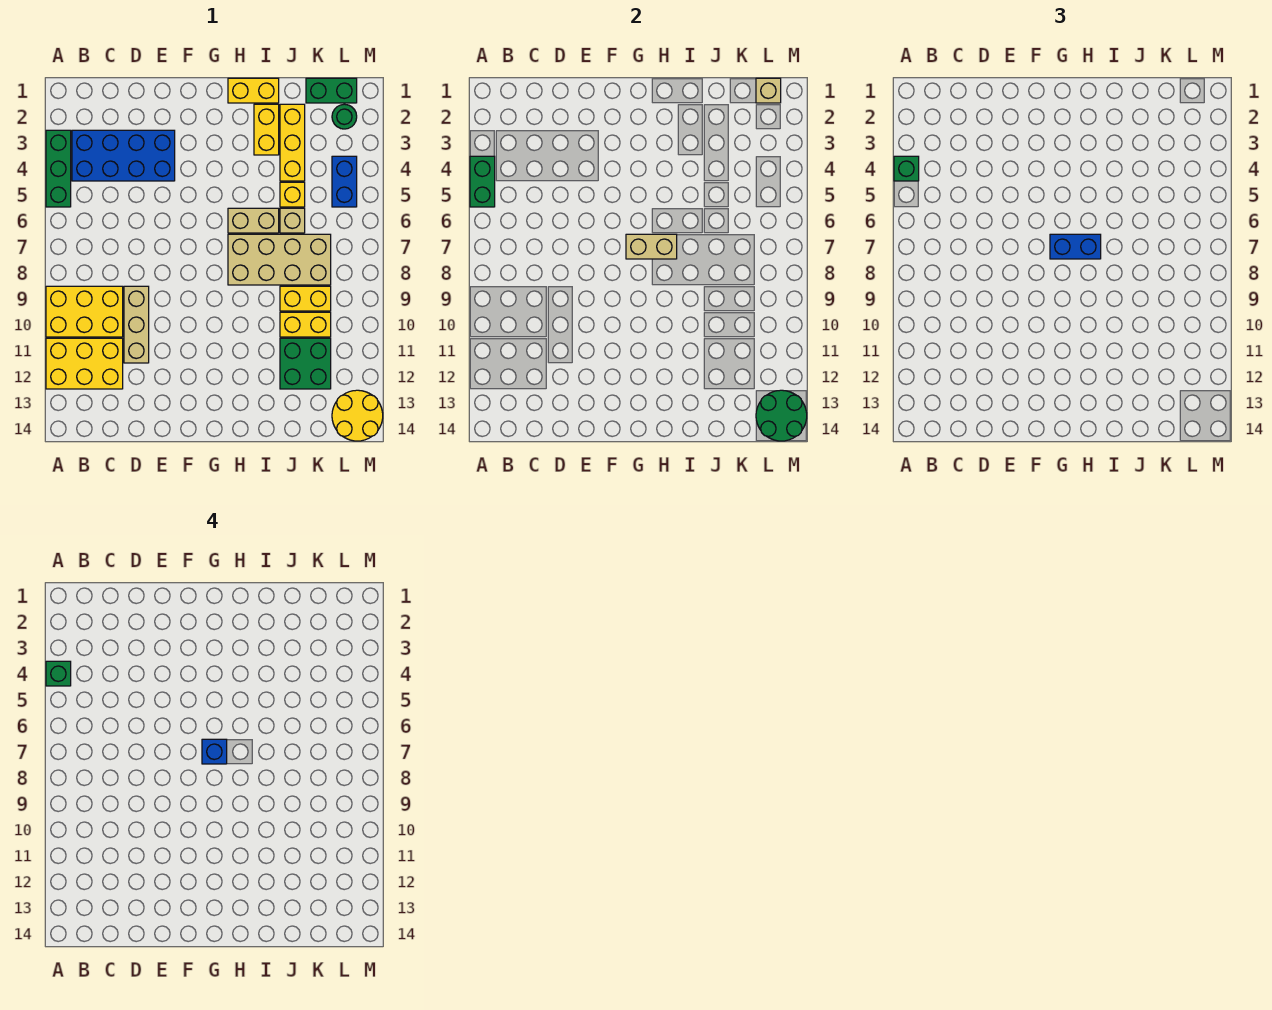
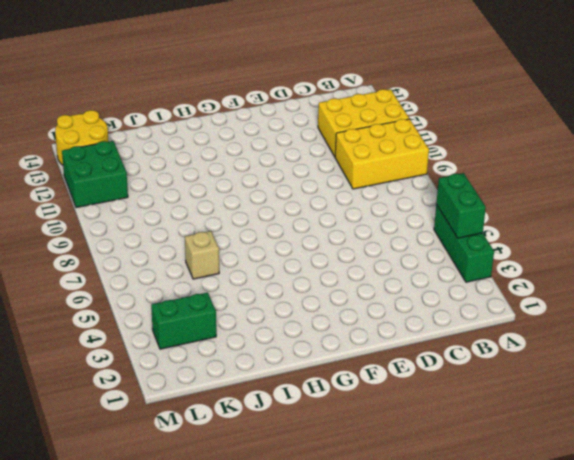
green 1x2 brick [151,293,216,349] -> green 1x2 brick moved to [306,78,357,103]
green 2x2 brick [62,141,128,208] -> green 2x2 brick moved to [280,338,331,389]
none -> blue 2x4 brick [72,130,175,181]
none -> tan 1x3 brick [124,286,149,363]
none -> yellow 1x2 brick [228,78,279,103]

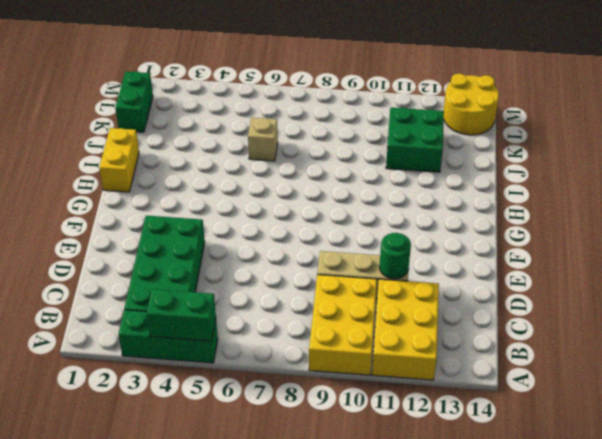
green 2x4 brick [124,216,205,312] -> blue 2x4 brick [72,130,175,181]
green 1x1 round brick [379,233,411,279] -> green 1x1 round brick moved to [332,104,357,129]
none -> tan 1x2 brick [228,208,279,233]
none -> tan 2x4 brick [228,234,331,285]
none -> yellow 1x2 brick [254,104,279,155]

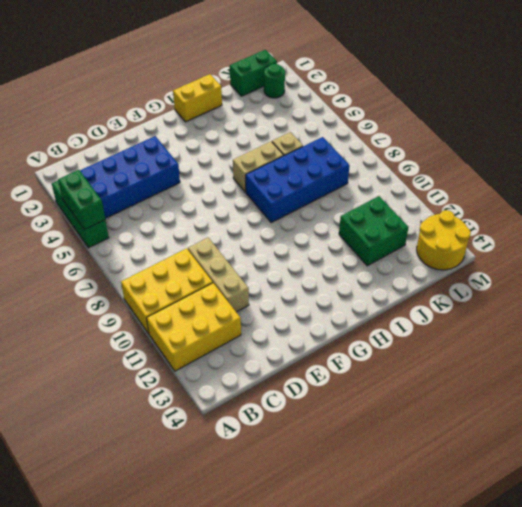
blue 2x4 brick [246,137,350,222] -> tan 2x4 brick [228,234,331,285]
none -> yellow 1x2 brick [254,104,279,155]
none -> yellow 1x3 brick [280,104,305,181]
none -> yellow 1x1 brick [280,182,305,207]

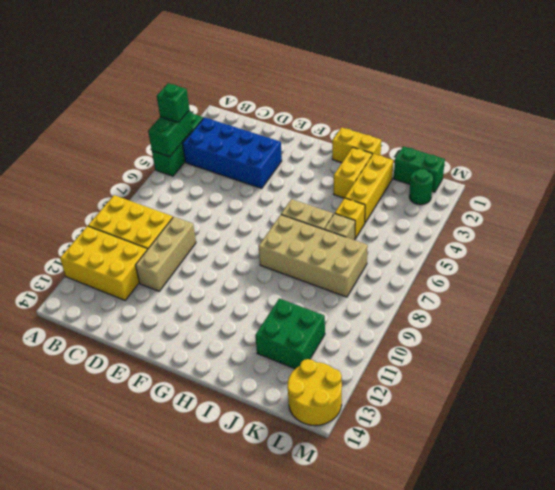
none -> yellow 1x2 brick [280,286,331,311]
none -> yellow 1x2 brick [280,312,331,337]
none -> blue 1x2 brick [332,156,357,207]

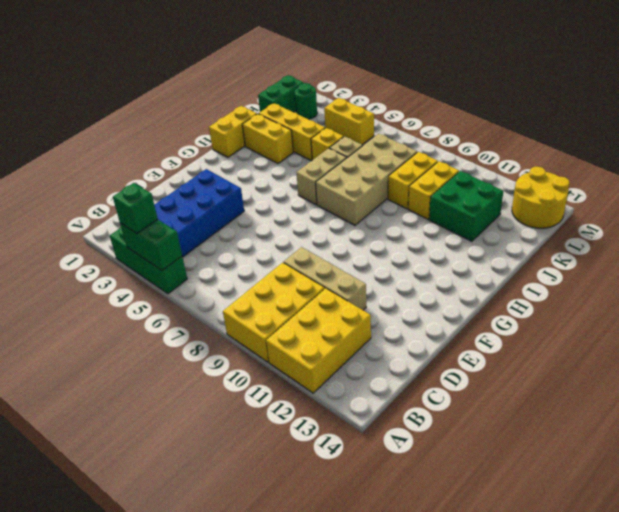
yellow 1x2 brick [324,98,374,145] -> blue 1x2 brick [332,156,357,207]
none -> tan 1x2 brick [626,234,677,259]
none -> tan 1x1 brick [756,78,781,103]
none -> green 2x2 round brick [756,390,807,441]

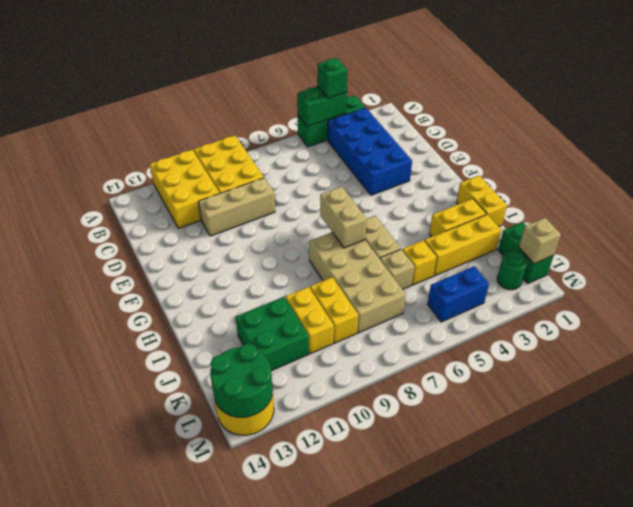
none -> blue 1x2 brick [1050,234,1101,259]
none -> green 1x1 brick [46,661,71,686]
none -> blue 1x1 brick [202,739,227,764]

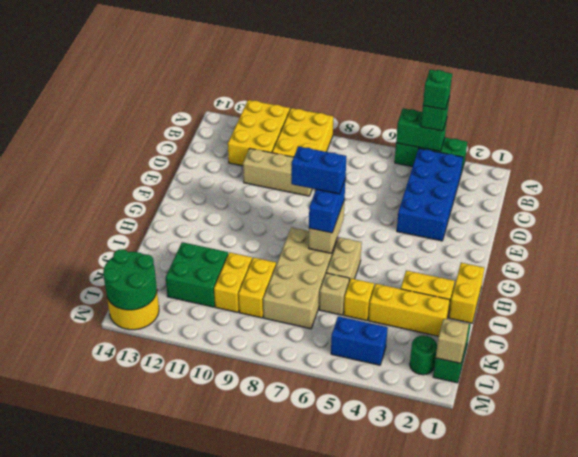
blue 1x2 brick [291,146,346,194] -> blue 1x1 brick [202,739,227,764]

